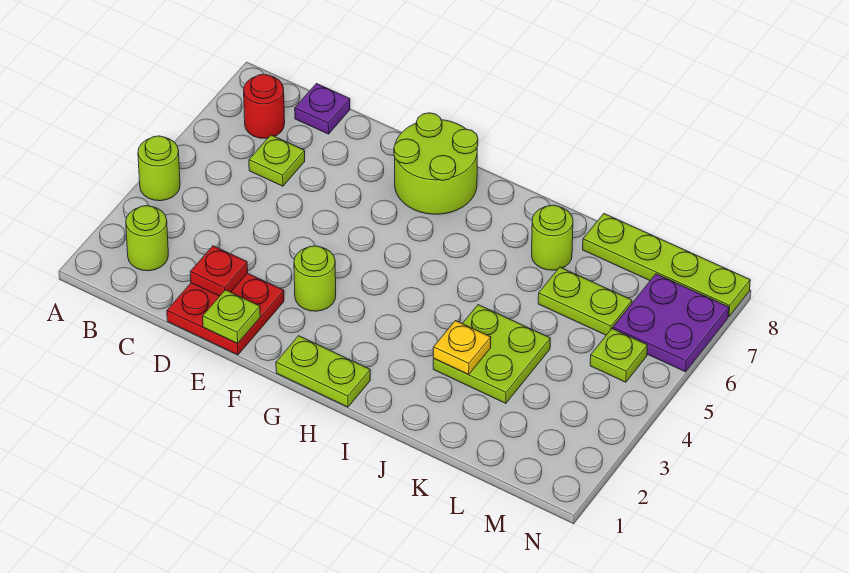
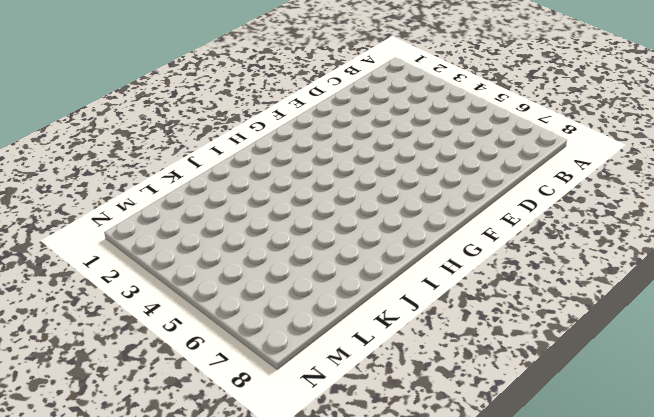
none -> lime 1x1 round brick [138,136,180,201]
none -> lime 1x1 round brick [126,206,168,271]
none -> red 1x1 round brick [244,74,285,139]

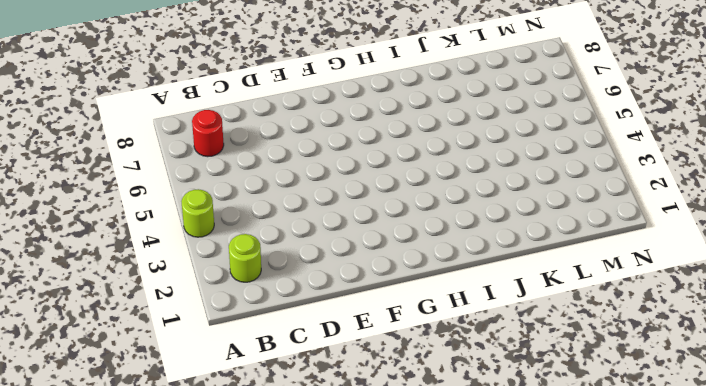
none -> lime 1x1 plate [249,135,305,186]
none -> purple 1x1 plate [295,84,350,134]
none -> red 2x2 plate [167,273,284,355]

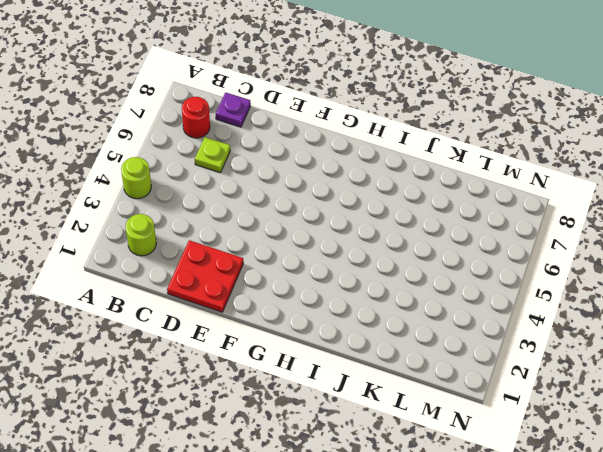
none -> lime 1x1 round brick [294,246,336,311]
none -> lime 2x2 round brick [394,113,478,214]
none -> lime 1x2 plate [276,336,370,407]

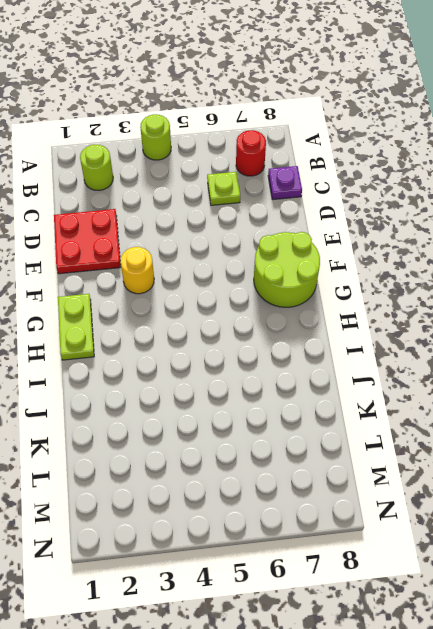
yellow 1x1 round brick [120,247,154,294] -> lime 1x1 round brick [294,246,336,311]
none -> lime 2x2 plate [433,305,550,403]
none -> lime 1x1 round brick [532,205,573,270]
none -> lime 1x2 plate [538,267,632,335]

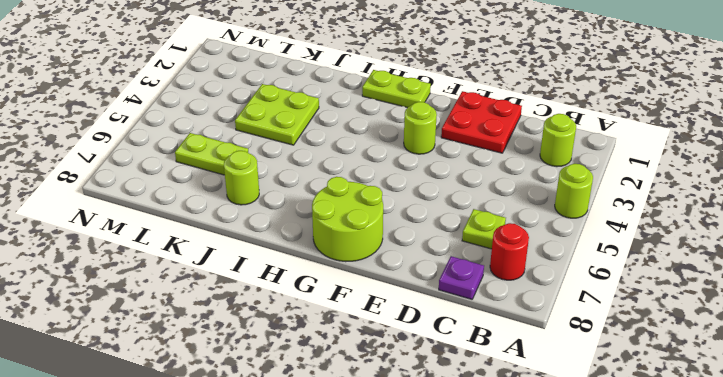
none -> lime 1x4 plate [583,214,750,316]
none -> lime 1x1 plate [590,329,647,382]
none -> purple 2x2 plate [613,274,729,372]

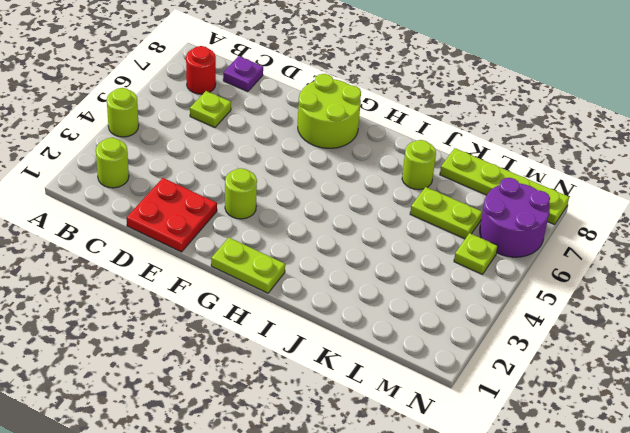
purple 2x2 round brick [480,178,550,257] -> purple 2x2 plate [613,274,729,372]
none -> lime 2x2 plate [433,305,550,403]
none -> red 1x1 plate [190,246,248,296]
none -> lime 1x1 plate [203,290,260,343]

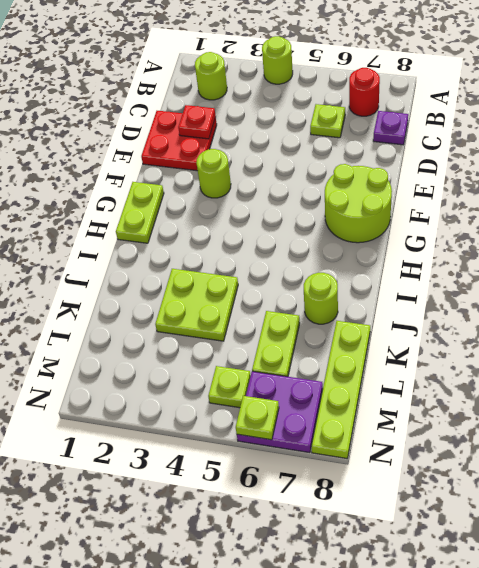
lime 1x1 plate [236,396,279,440] -> lime 1x1 plate moved to [203,290,260,343]
none -> yellow 1x1 plate [433,321,491,375]

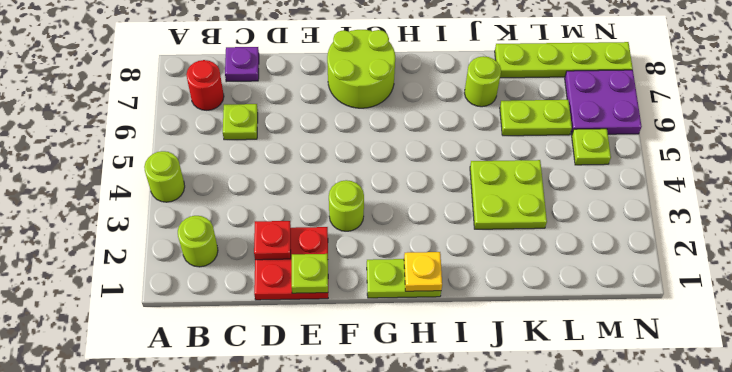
yellow 1x1 plate [404,252,442,291] -> yellow 1x1 plate moved to [433,321,491,375]

